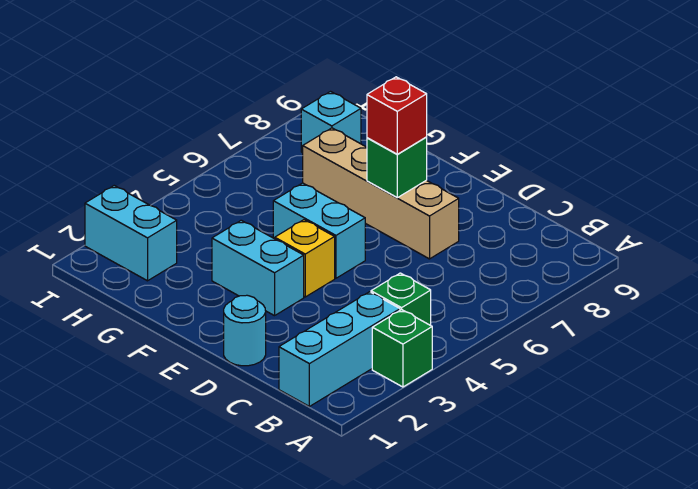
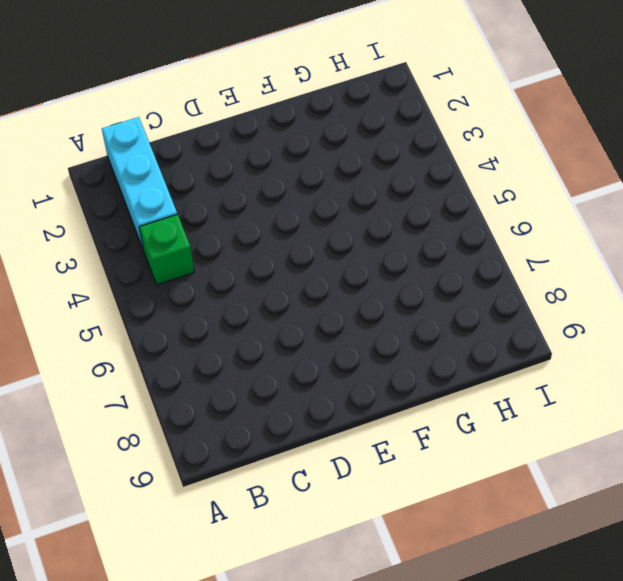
none -> green 1x1 brick [372,310,432,387]
none -> cyan 1x1 round brick [224,295,266,366]
none -> tan 1x4 brick [303,128,459,259]

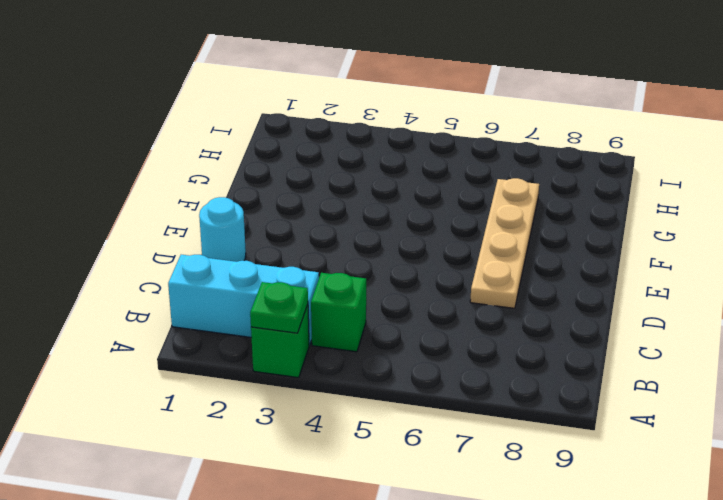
green 1x1 plate [250,282,308,333] -> none
tan 1x4 plate [470,178,539,308] -> tan 1x4 brick [303,128,459,259]
none -> cyan 1x2 brick [212,220,304,316]
none -> yellow 1x1 brick [275,220,335,297]
none -> cyan 1x2 brick [273,183,365,278]

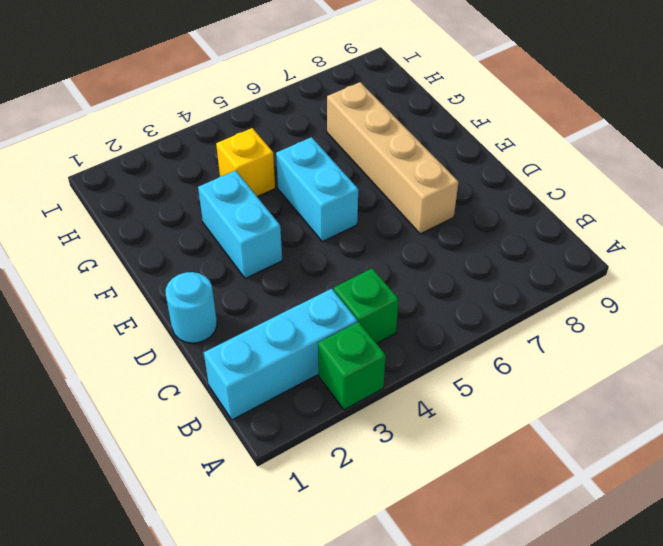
yellow 1x1 brick [216,128,275,197] -> yellow 1x1 brick moved to [275,220,335,297]
none -> cyan 1x2 brick [85,186,177,281]
none -> cyan 1x1 brick [301,92,361,153]
none -> green 1x1 brick [367,137,427,198]

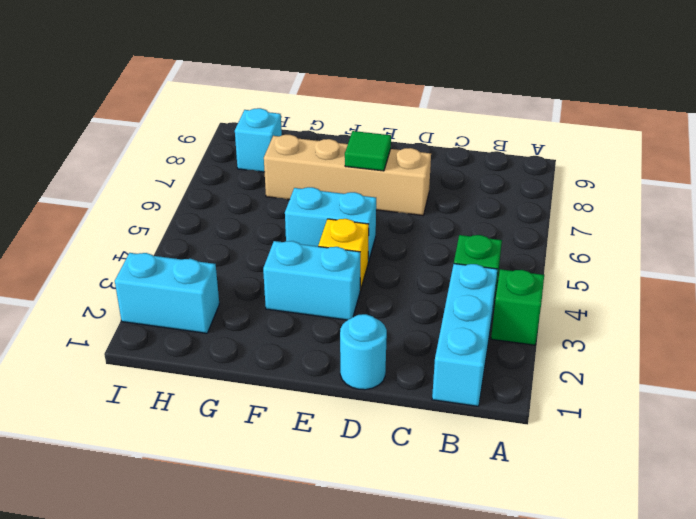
green 1x1 tile [345,131,391,171] -> green 1x1 brick [367,137,427,198]
none -> red 1x1 brick [367,77,427,154]

